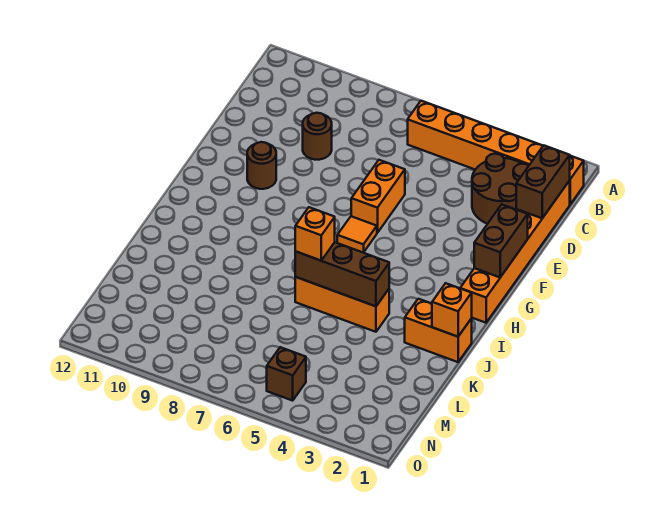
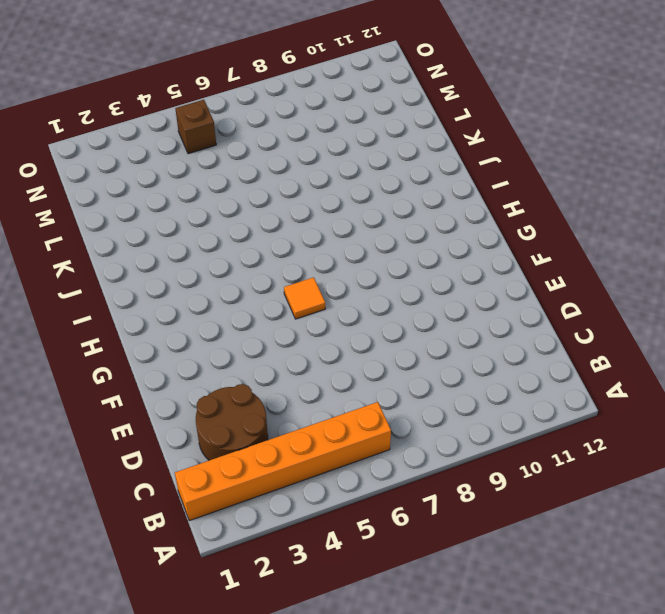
none -> orange 1x6 brick [460,181,570,323]
none -> brown 1x1 round brick [303,113,332,160]
none -> orange 1x2 brick [351,160,405,233]

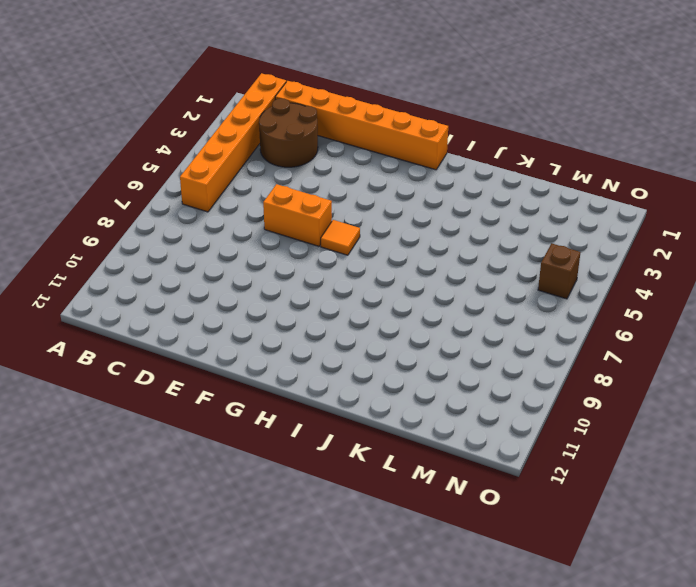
none -> brown 1x1 round brick [303,113,332,160]
none -> brown 1x1 round brick [247,142,276,189]
none -> orange 1x2 brick [405,299,472,362]

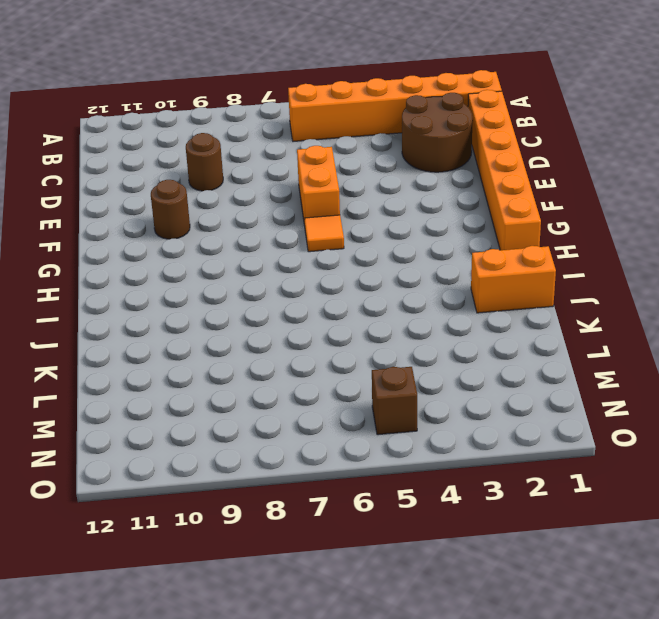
none -> orange 1x3 brick [295,277,389,332]
none -> brown 1x2 brick [516,145,570,218]
none -> brown 1x2 brick [474,204,528,277]

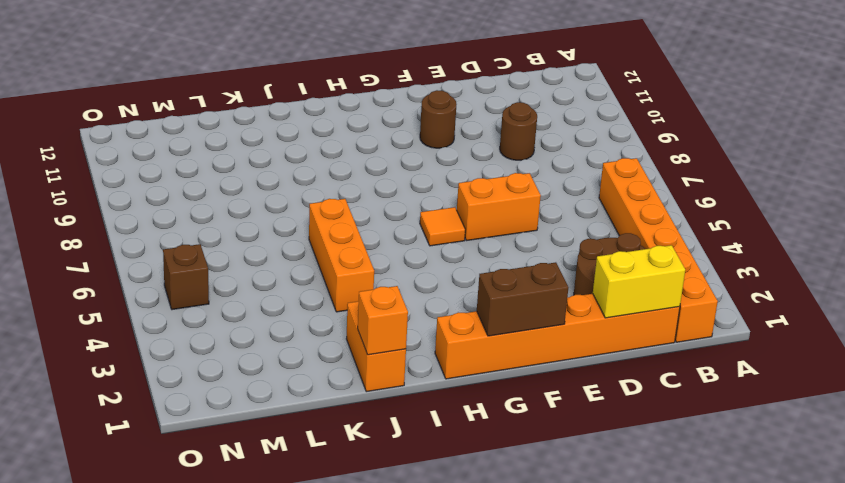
yellow 1x2 brick [593,245,685,318] -> brown 1x2 brick [516,145,570,218]
none -> brown 1x3 brick [295,242,389,306]
none -> orange 1x1 brick [295,207,335,261]

